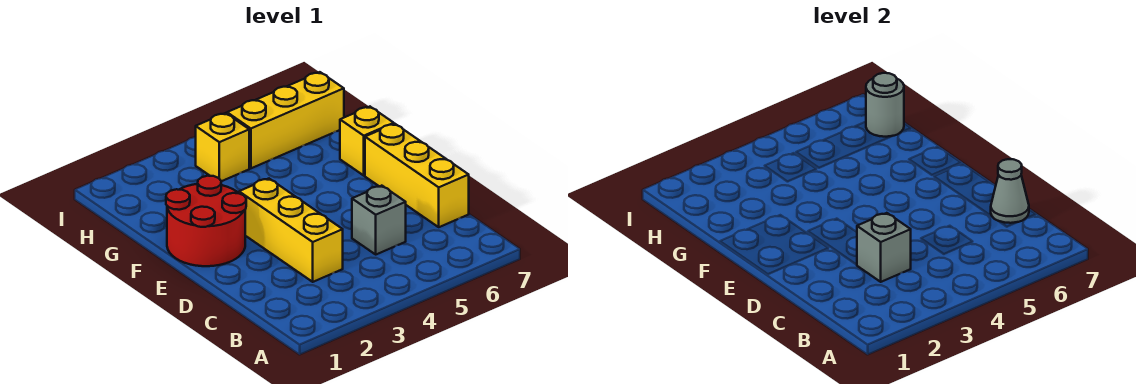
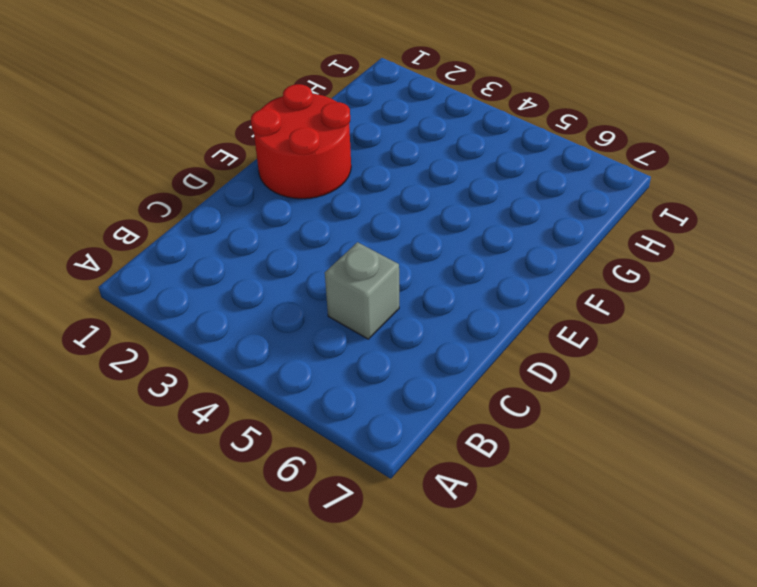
none -> yellow 1x3 brick [239,179,343,282]
none -> yellow 1x3 brick [365,124,469,227]

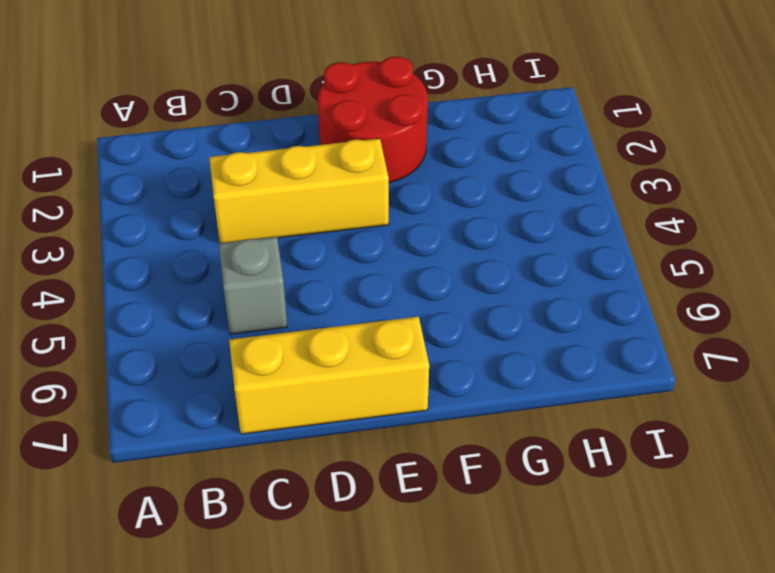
none -> yellow 1x1 brick [340,107,394,175]
none -> yellow 1x1 brick [196,113,249,181]

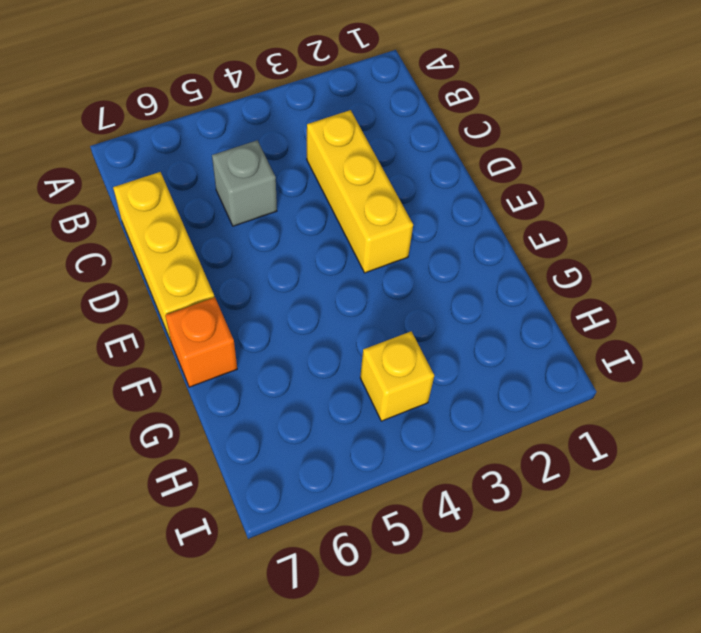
orange 1x1 brick [165,297,237,387] -> yellow 1x1 brick [340,107,394,175]
none -> red 2x2 round brick [166,176,246,266]
none -> yellow 1x3 brick [227,72,344,168]

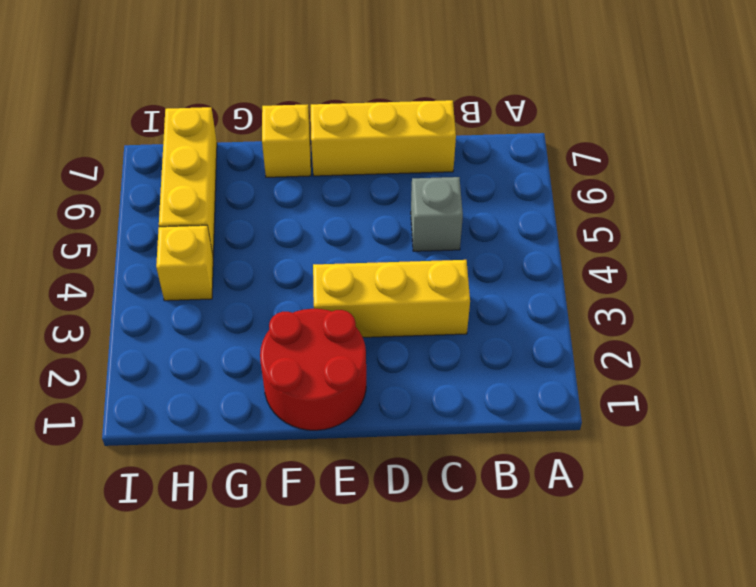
none -> grey 1x1 brick [857,213,911,282]
none -> grey 1x1 cone [991,159,1029,223]

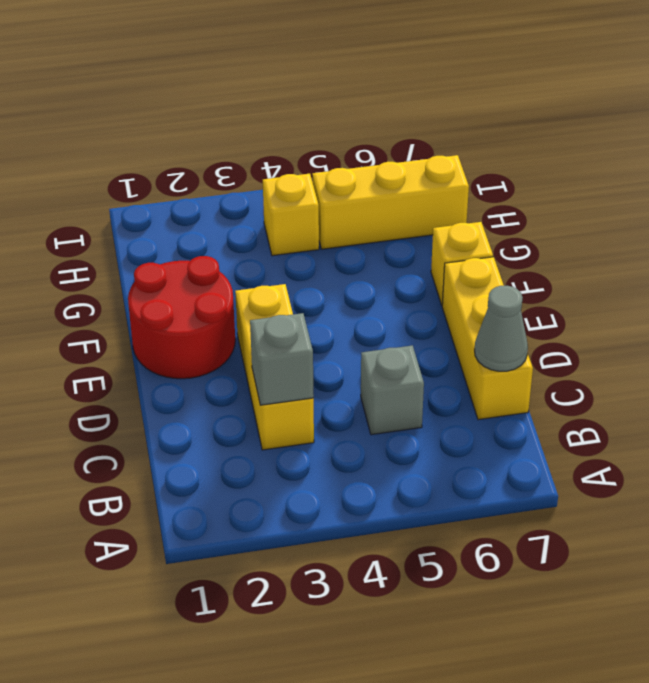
none -> grey 1x1 round brick [866,73,904,137]

